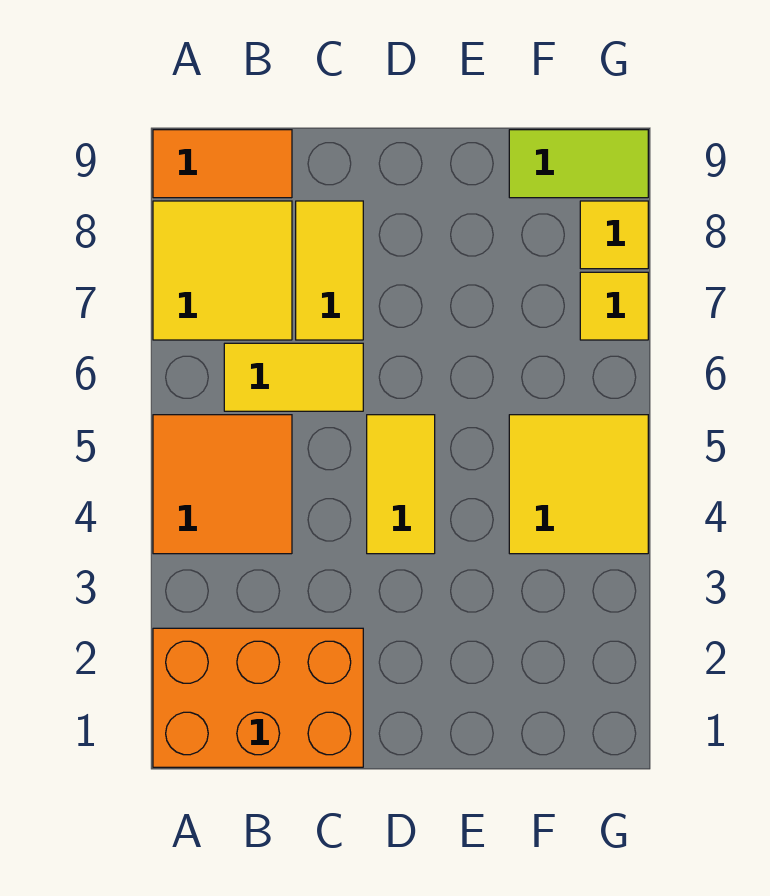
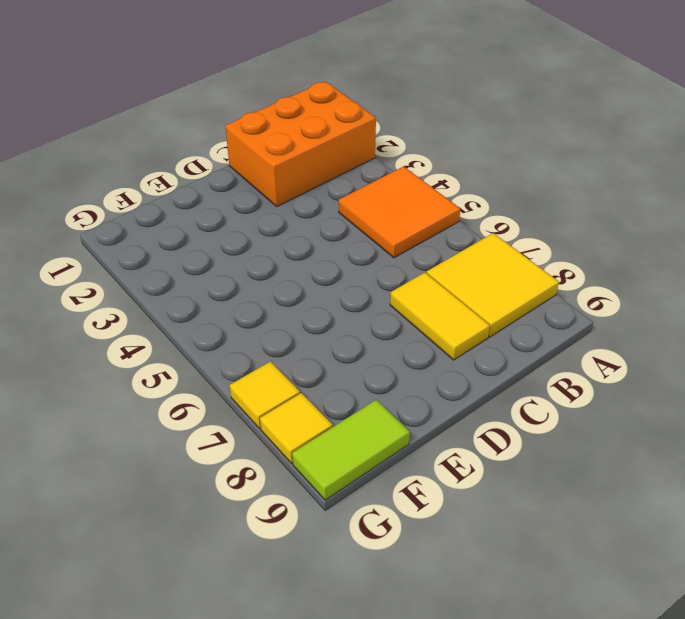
none -> orange 1x2 tile [153,130,292,198]
none -> yellow 1x2 tile [224,343,363,411]

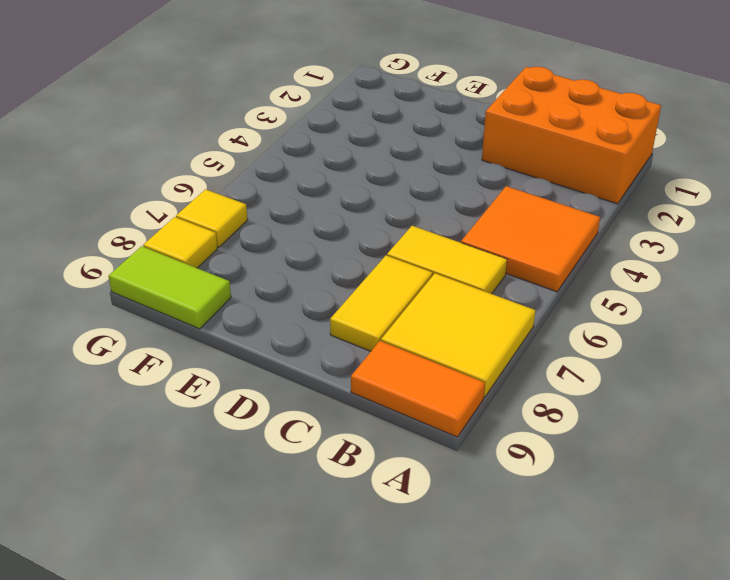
none -> yellow 1x2 tile [367,415,435,554]
none -> yellow 2x2 tile [509,415,648,554]

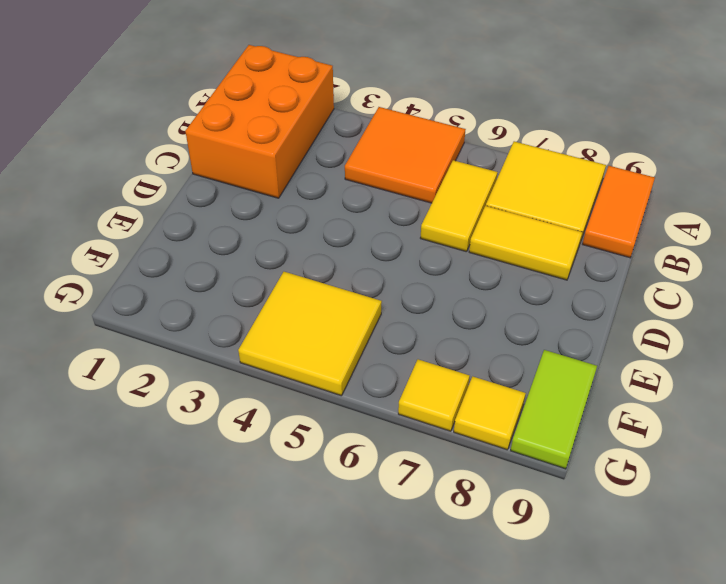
none -> yellow 1x2 tile [367,415,435,554]

